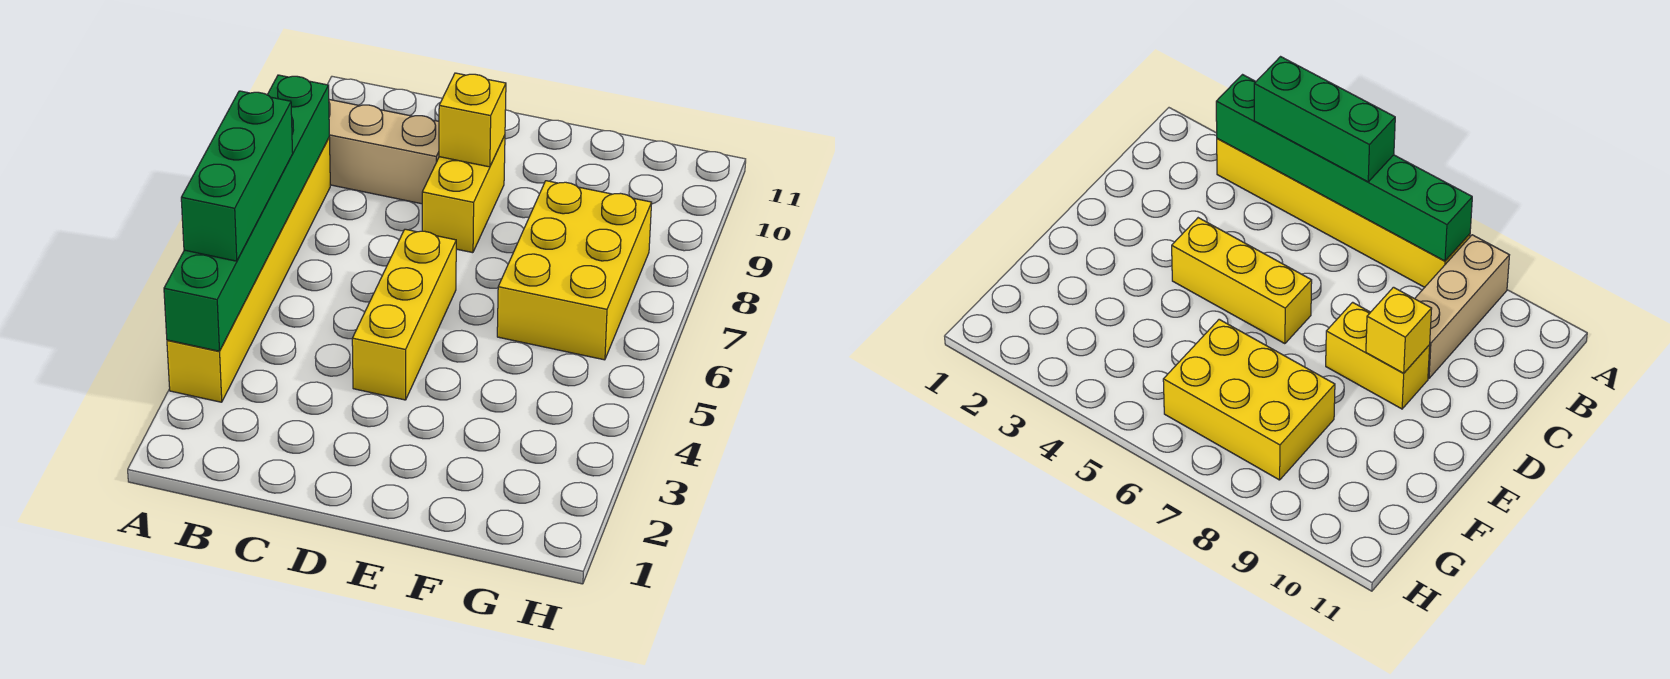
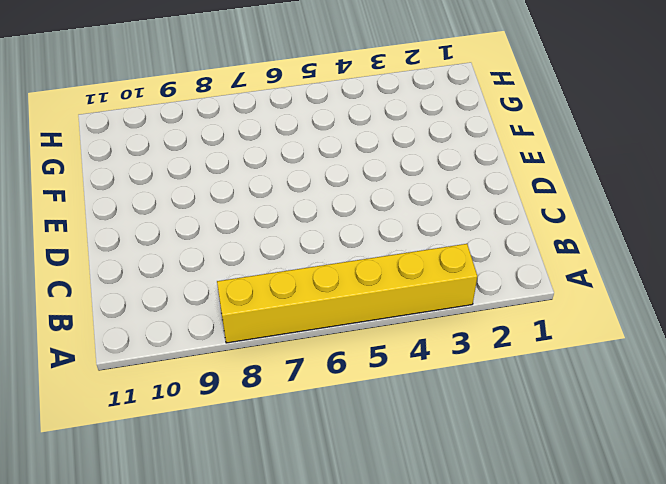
none -> tan 1x3 brick [329,100,439,204]
none -> yellow 1x3 brick [352,229,456,400]

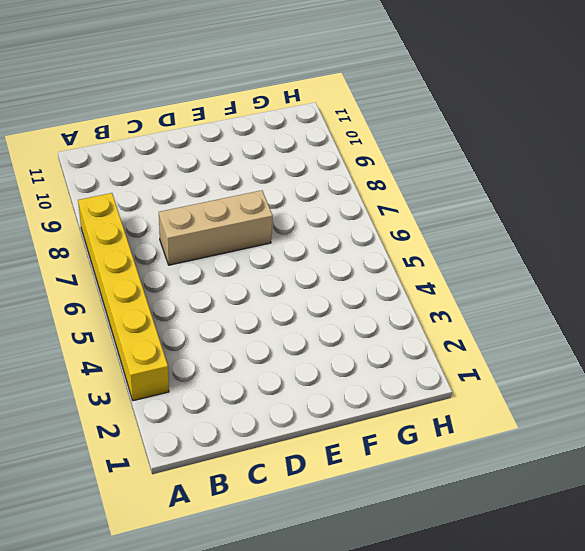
tan 1x3 brick [159,190,273,265] -> tan 1x3 brick moved to [329,100,439,204]
none -> yellow 1x3 brick [352,229,456,400]
none -> yellow 1x2 brick [422,136,505,253]

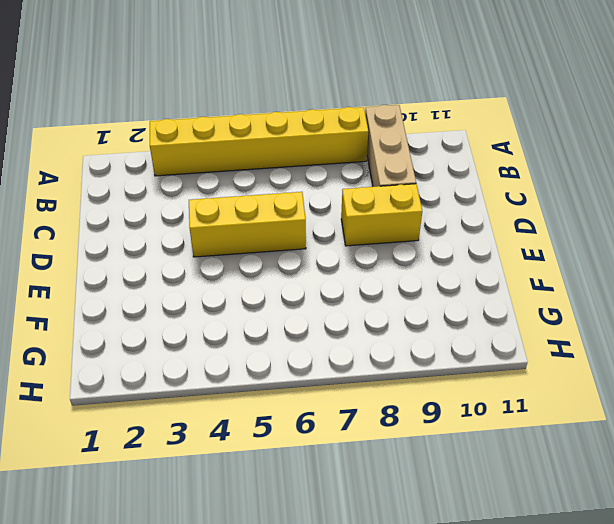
none -> yellow 2x3 brick [497,181,652,360]
none -> green 1x6 brick [164,75,329,351]

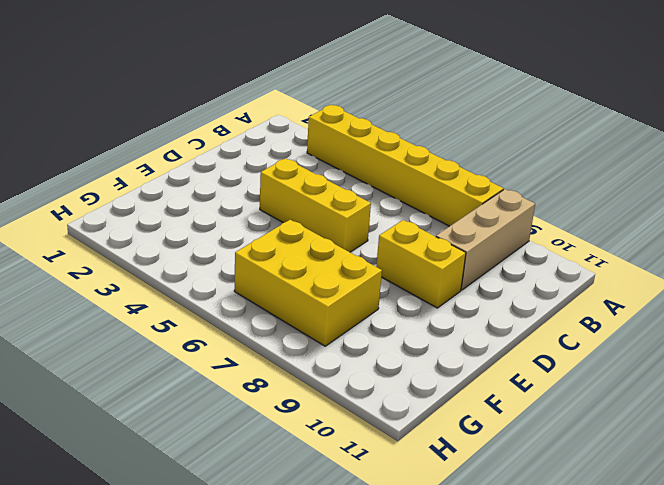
none -> green 1x6 brick [164,75,329,351]
none -> yellow 1x1 brick [439,73,506,167]

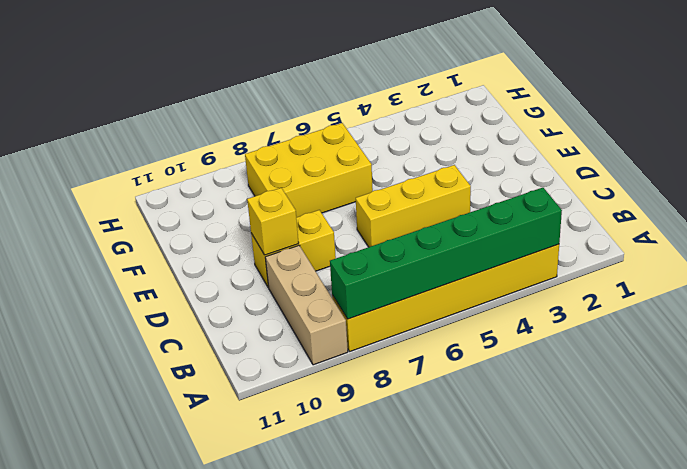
none -> green 1x3 brick [181,91,293,261]

